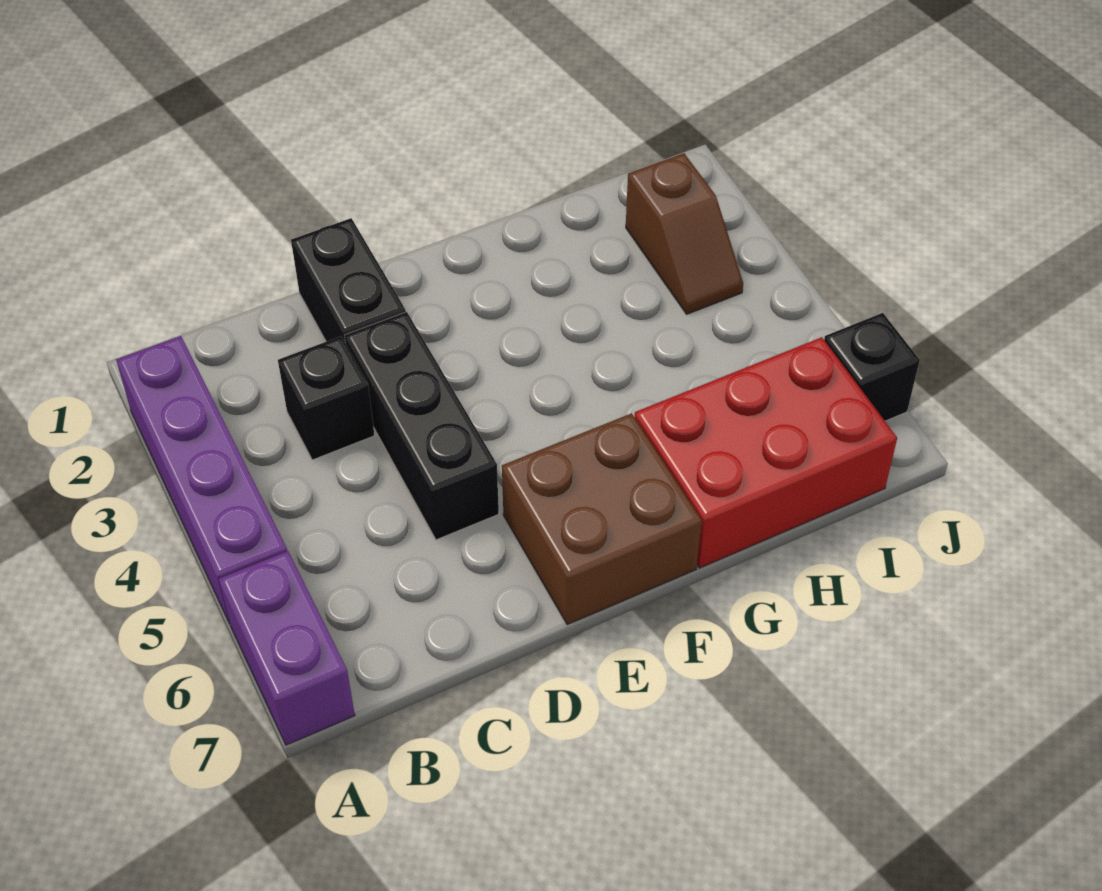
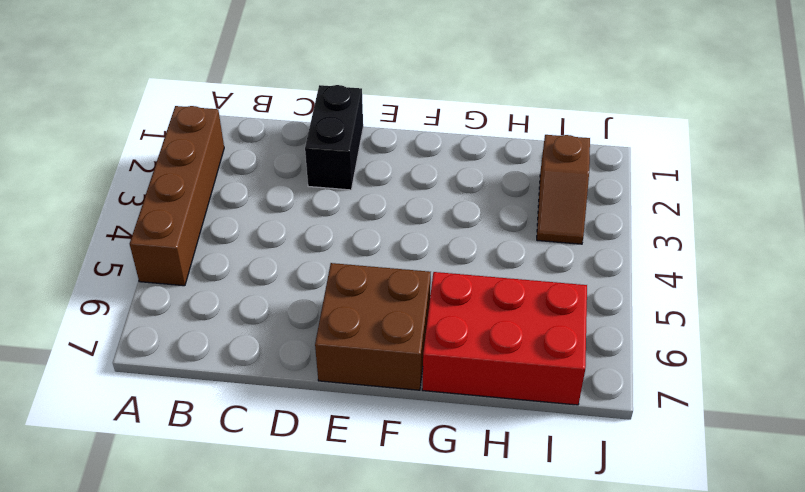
brown 1x4 brick [130,106,224,286] -> purple 1x4 brick [116,336,287,624]
none -> purple 1x2 brick [219,551,355,745]
none -> black 1x1 brick [278,336,375,460]

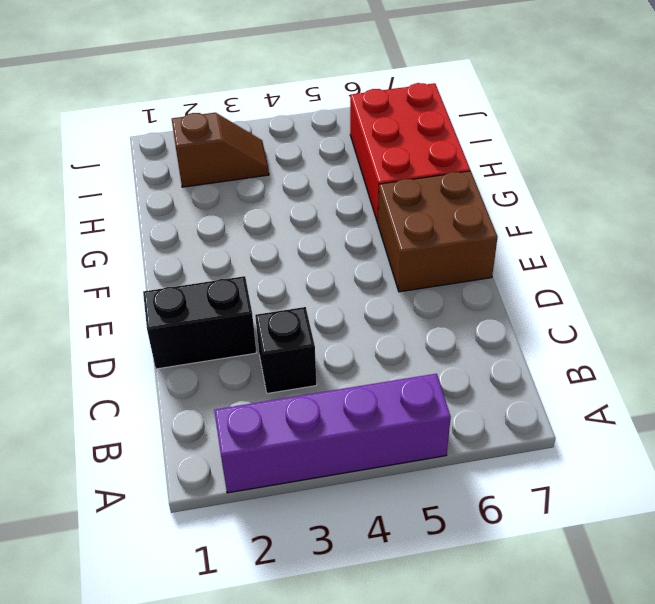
none -> purple 1x2 brick [219,551,355,745]
none -> black 1x3 brick [345,312,499,540]

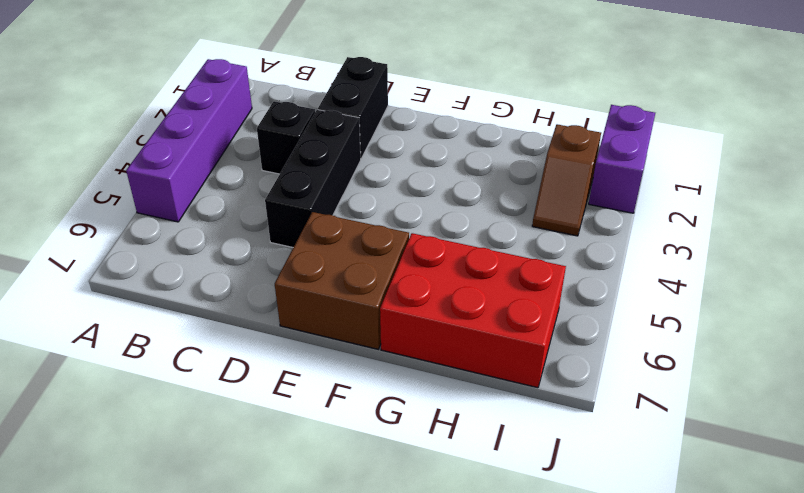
purple 1x2 brick [589,105,655,213] -> purple 1x2 brick moved to [219,551,355,745]
none -> black 1x1 brick [824,313,920,421]

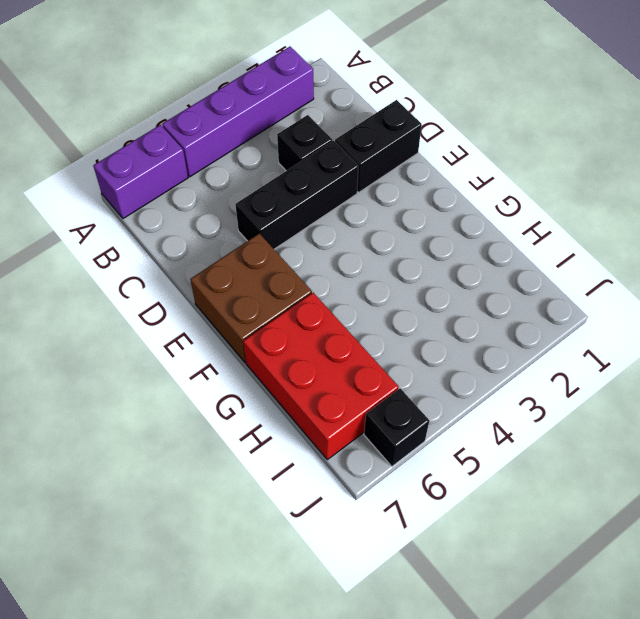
none -> brown 1x2 slope [626,153,743,314]

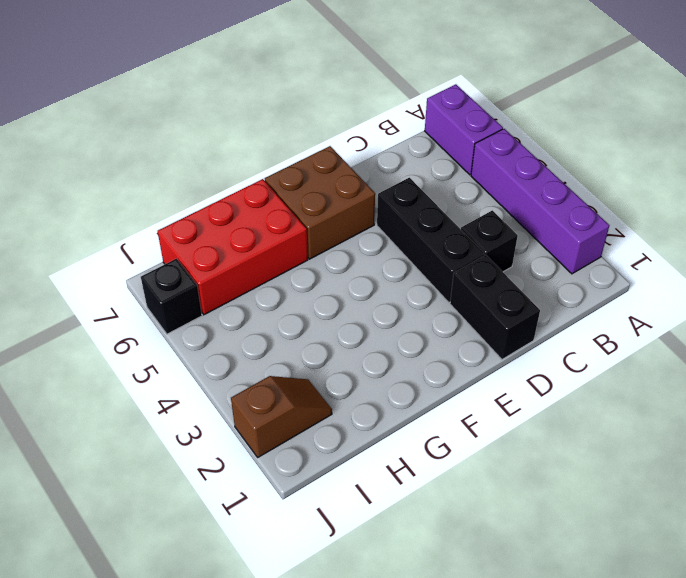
brown 1x2 slope [231,376,332,457] -> brown 1x2 slope turned to [626,153,743,314]

